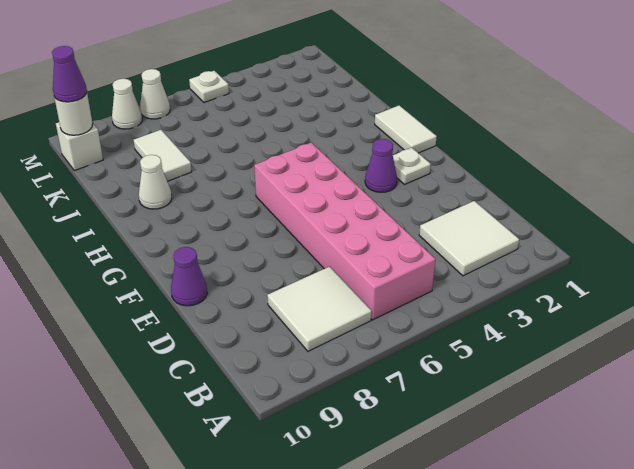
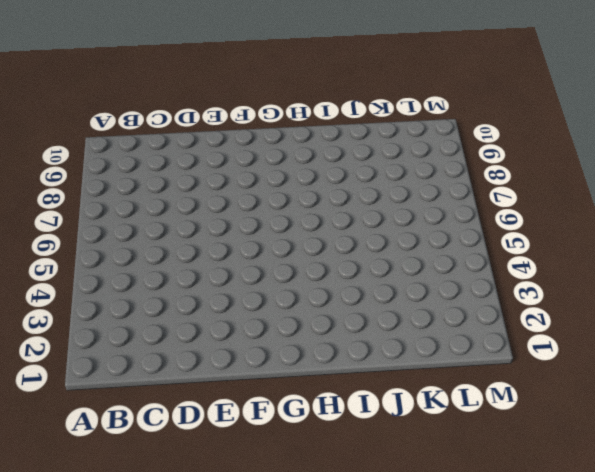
none -> white 2x2 tile [419,201,519,276]
none -> pink 2x6 brick [254,142,435,320]
none -> white 2x2 tile [267,267,372,351]

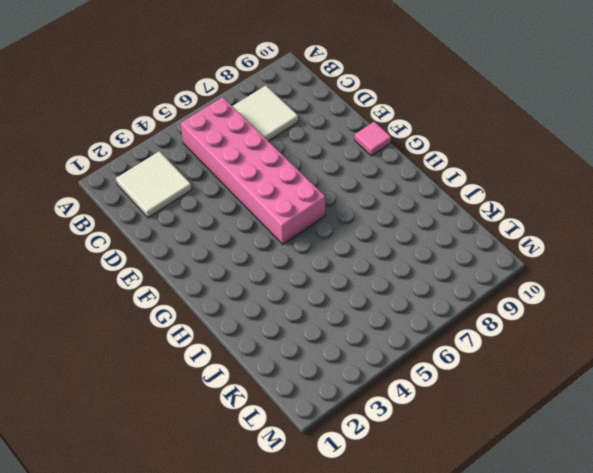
pink 1x1 tile [355,122,391,156] -> none
none -> purple 1x1 cone [171,247,207,306]
none -> white 1x1 plate [393,148,431,184]
none -> purple 1x1 cone [365,139,397,192]

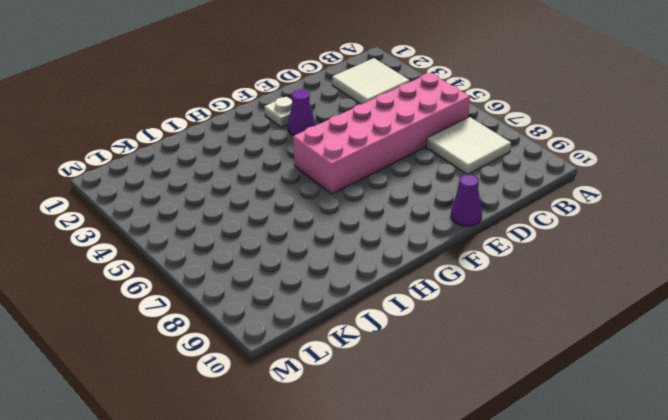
none -> white 1x2 tile [375,105,437,153]
none -> white 1x1 cone [139,155,172,209]
none -> white 1x2 tile [134,130,192,181]

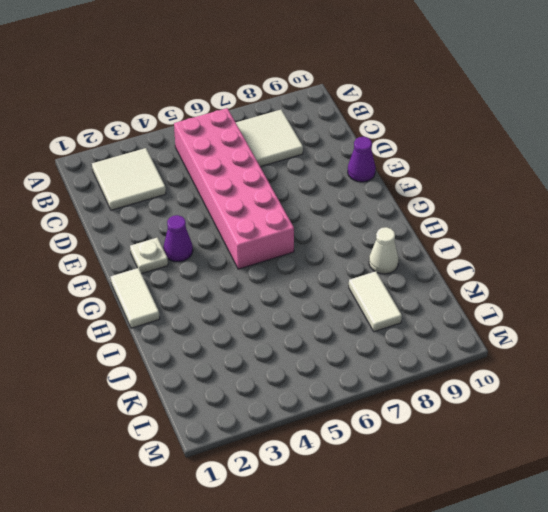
none -> white 1x1 brick [56,122,103,171]
none -> white 1x1 plate [189,71,229,103]
none -> white 1x1 cone [140,69,170,119]

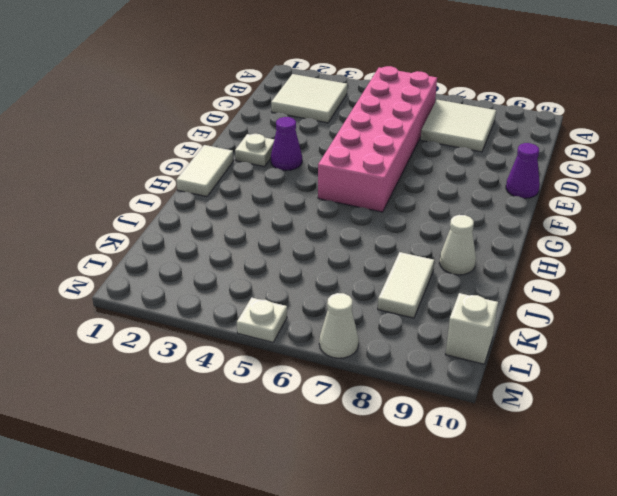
none -> white 1x1 cone [112,79,142,129]
none -> white 1x1 round brick [54,93,93,135]
none -> purple 1x1 cone [52,46,87,102]

